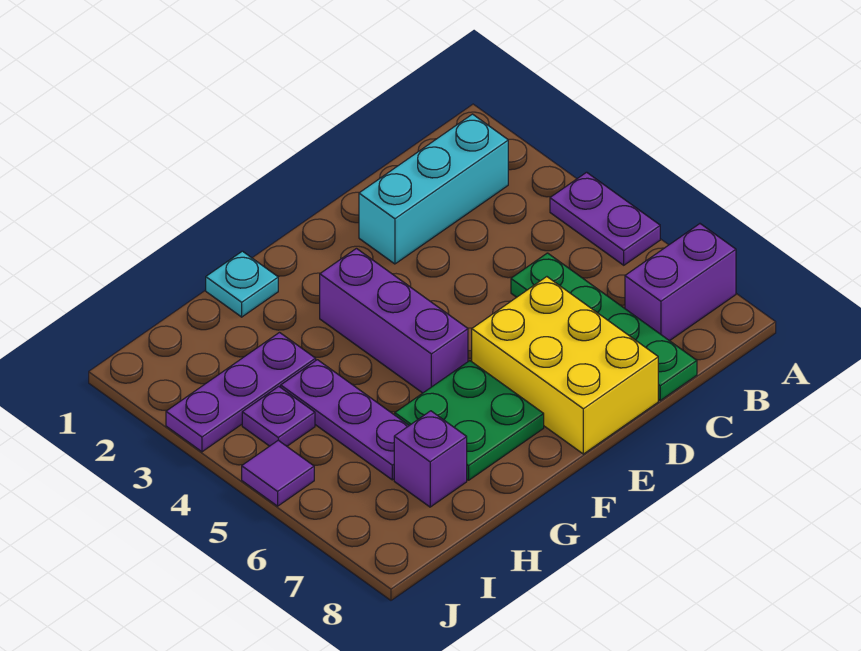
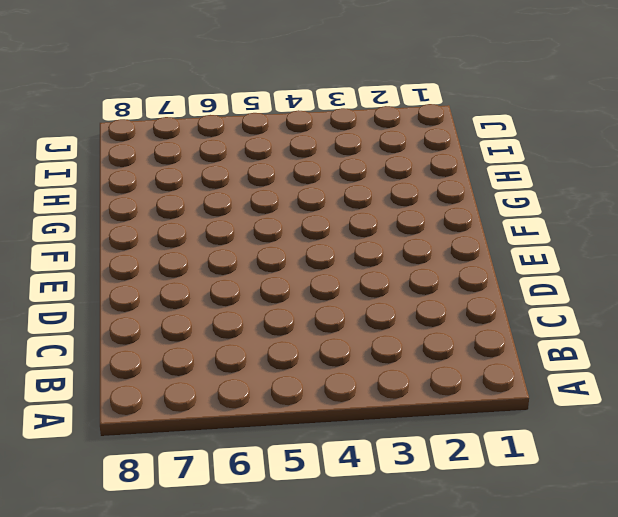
none -> purple 1x2 plate [550,172,660,265]
none -> purple 1x2 brick [625,224,736,341]
none -> cyan 1x3 brick [359,114,508,264]

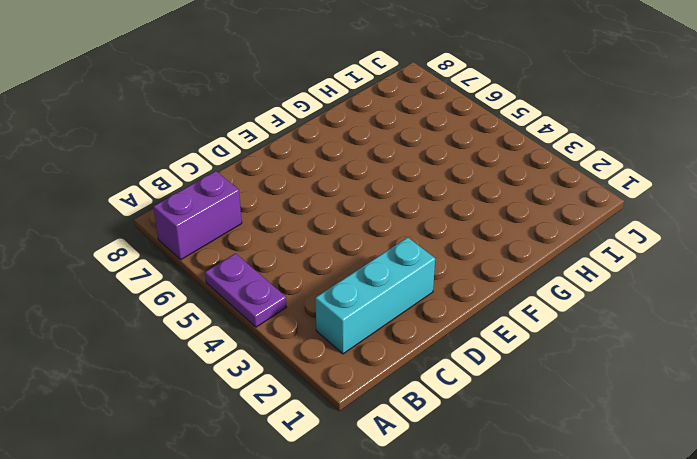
none -> green 1x4 plate [511,253,697,400]
none -> yellow 2x3 brick [472,277,658,454]
none -> purple 1x3 brick [320,248,468,393]

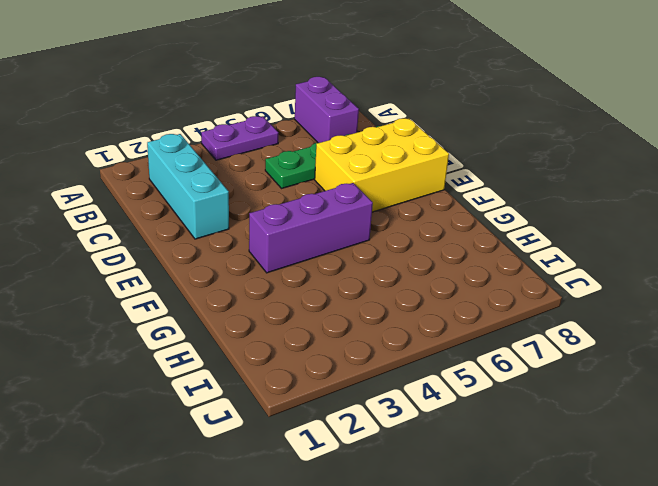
none -> green 2x2 plate [395,361,544,480]
none -> cyan 1x1 plate [206,251,278,317]
none -> purple 1x3 plate [166,333,316,452]

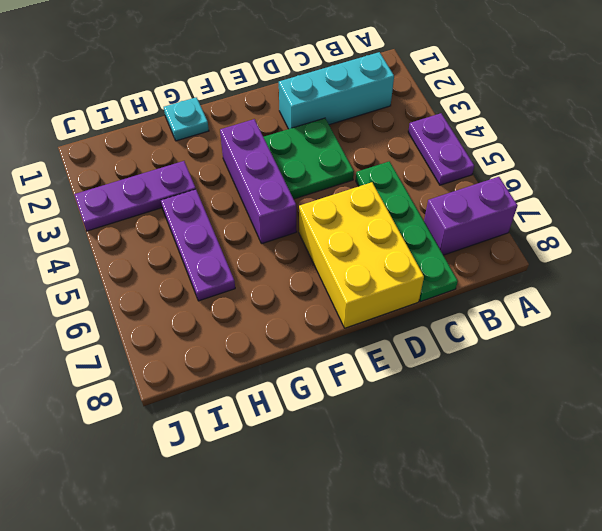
green 2x2 plate [264,118,354,199] -> green 2x2 plate moved to [395,361,544,480]
none -> purple 1x1 brick [394,411,467,507]
none -> purple 1x1 plate [242,387,315,446]
none -> purple 1x1 tile [242,440,314,506]

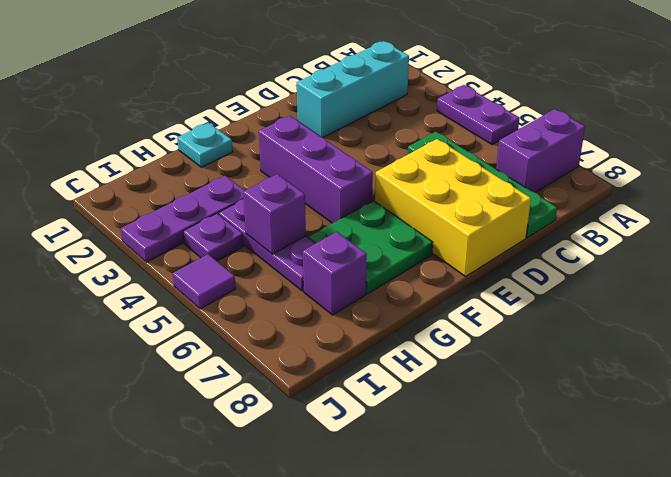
purple 1x1 brick [243,174,306,254] -> none

